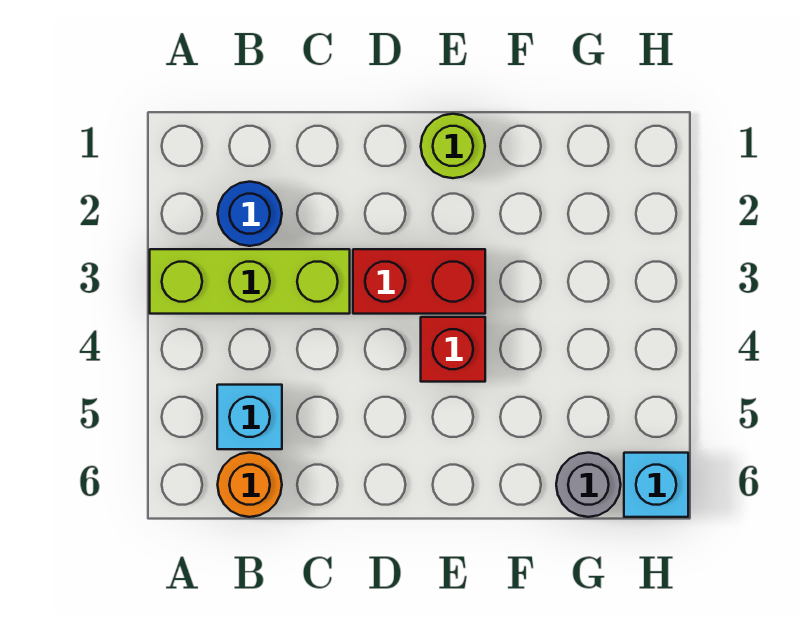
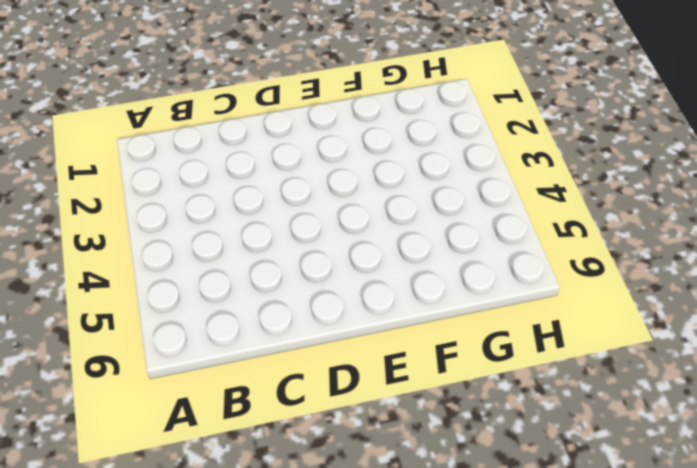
none -> lime 1x3 brick [150,249,350,314]
none -> blue 1x1 round brick [218,182,282,246]

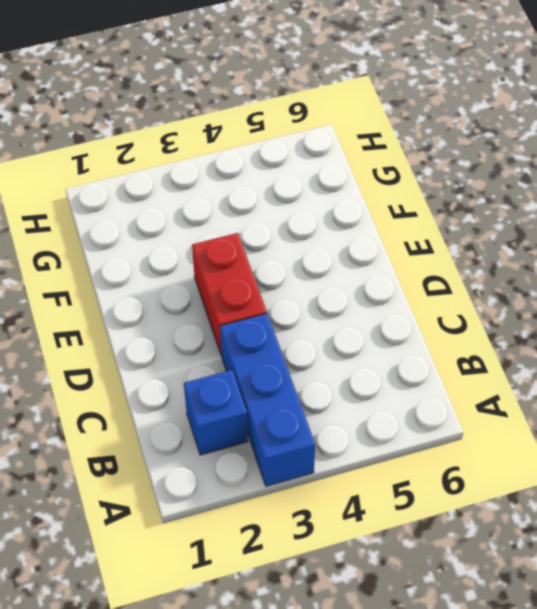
blue 1x3 brick [220,314,315,486] -> lime 1x3 brick [150,249,350,314]
blue 1x1 brick [184,370,248,455] -> blue 1x1 round brick [218,182,282,246]
none -> cyan 1x1 brick [217,385,282,449]
none -> orange 1x1 round brick [218,453,282,517]

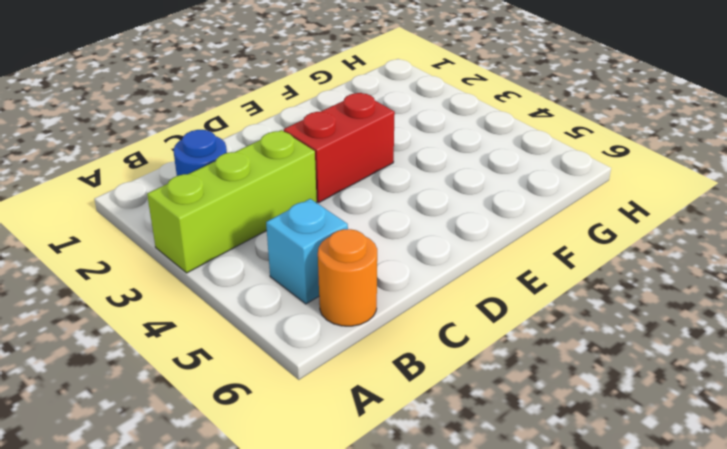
none -> lime 1x1 round brick [421,114,485,178]
none -> red 1x1 brick [421,317,485,382]

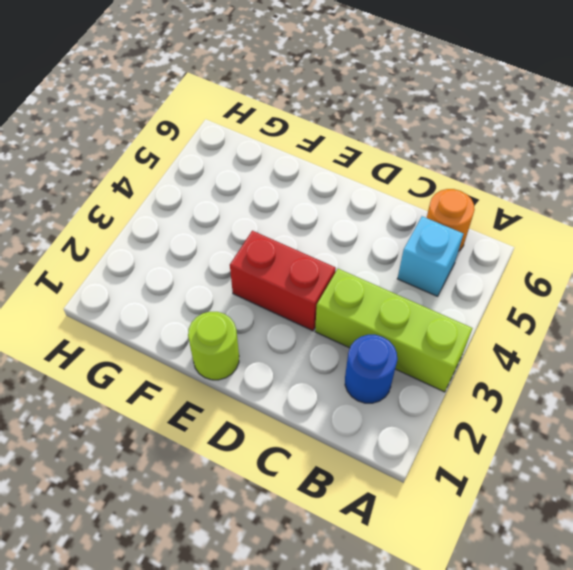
none -> red 1x1 brick [421,317,485,382]
none -> grey 1x1 round brick [556,453,621,517]

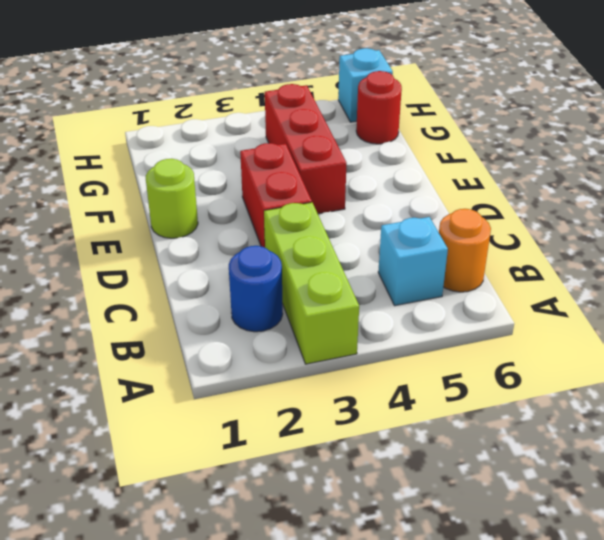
red 1x3 brick [265,84,347,214] -> red 1x1 brick [421,317,485,382]
red 1x1 round brick [356,71,402,144] -> grey 1x1 round brick [556,453,621,517]

